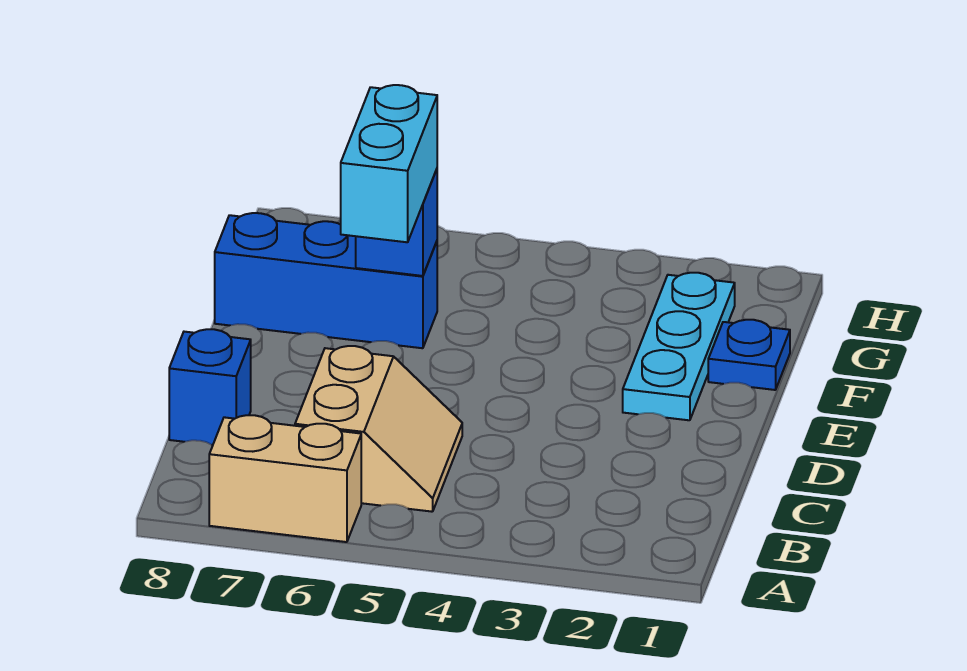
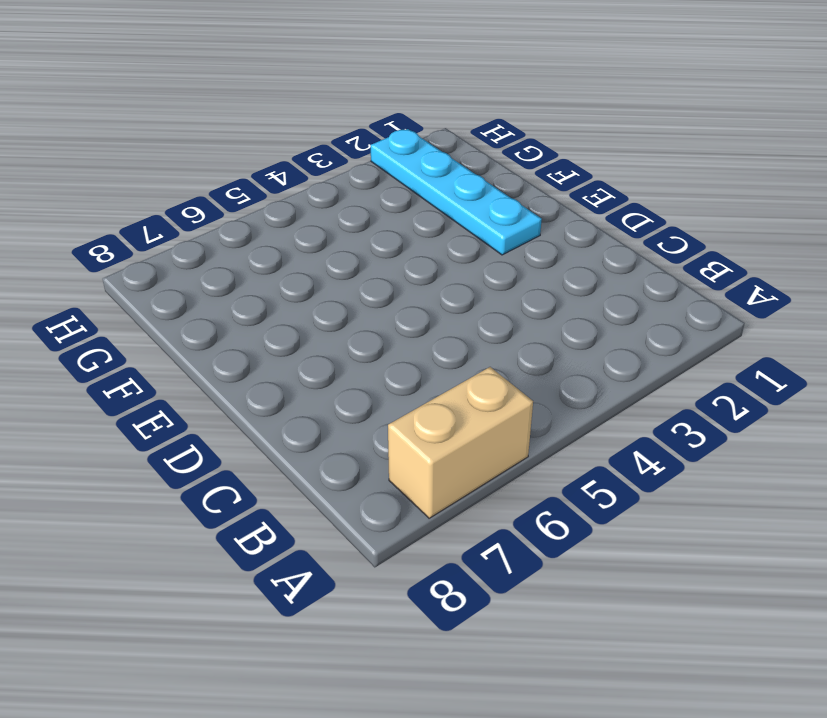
cyan 1x4 plate [371,129,542,255] -> cyan 1x3 plate [623,273,735,420]
none -> tan 2x2 slope [295,346,462,512]
none -> blue 1x1 brick [169,329,251,445]

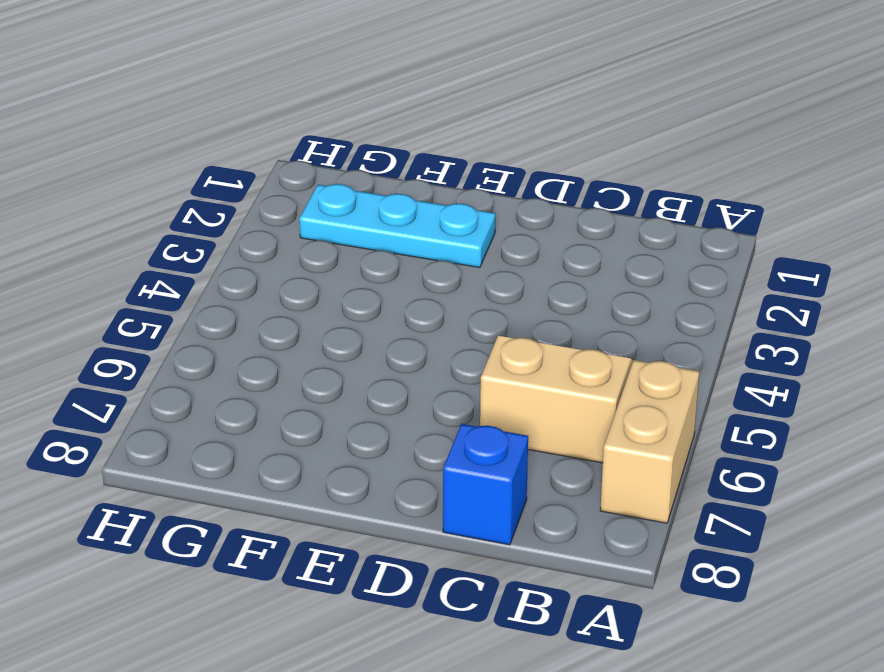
none -> blue 1x1 plate [708,320,790,390]
none -> blue 1x3 brick [215,213,437,348]

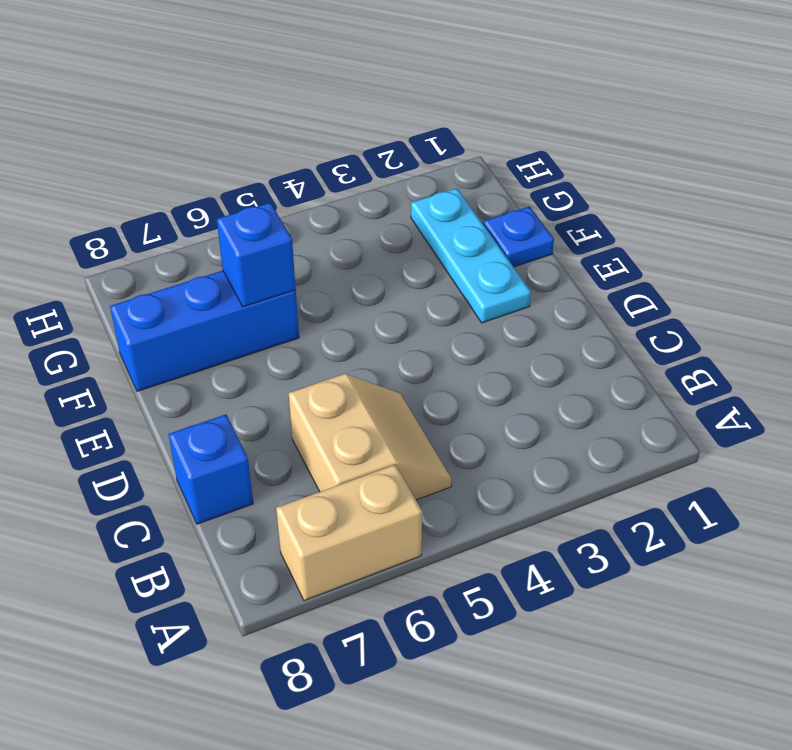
none -> cyan 1x2 brick [341,85,437,242]

